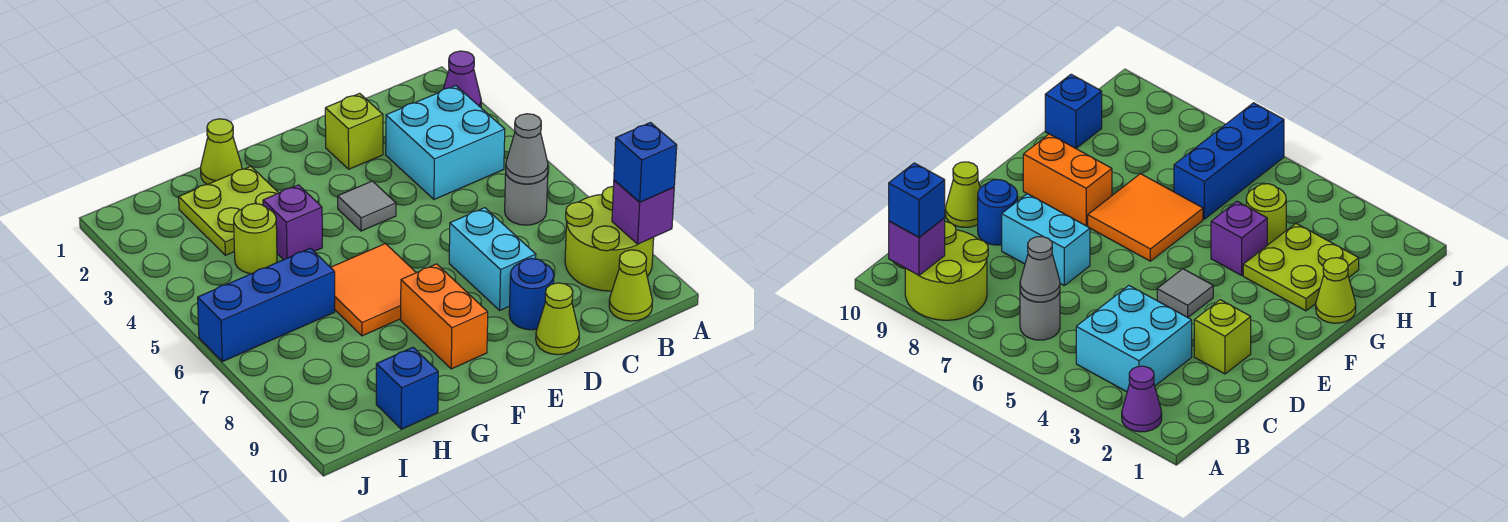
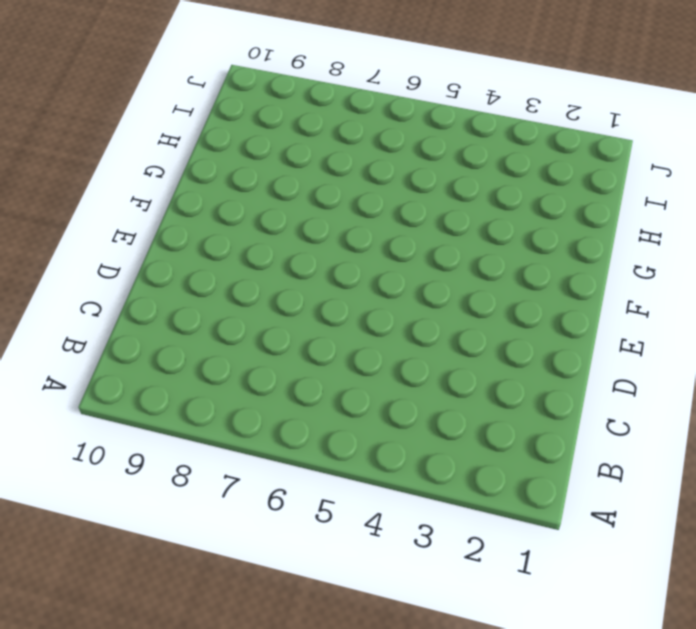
none -> purple 1x1 cone [444,51,481,107]
none -> lime 2x2 round brick [565,186,654,291]
none -> cyan 2x2 brick [386,86,505,200]

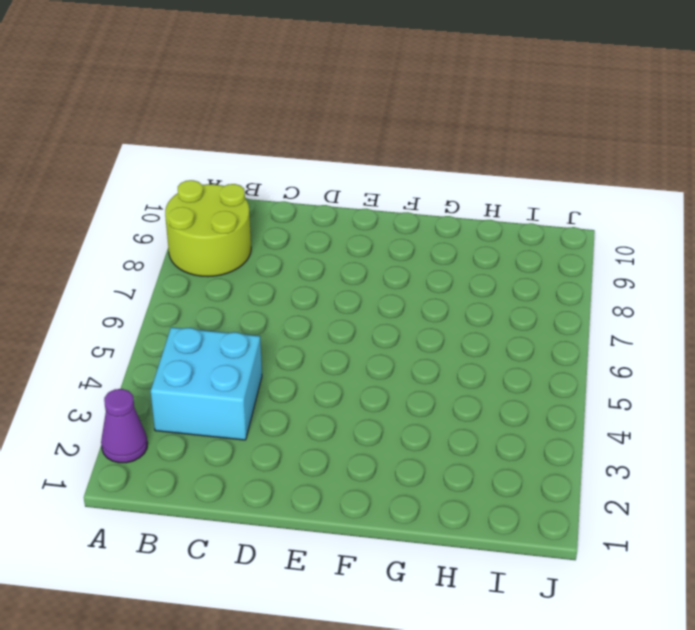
none -> grey 1x1 round brick [505,173,548,225]
none -> lime 1x1 cone [609,250,653,321]
none -> lime 1x1 brick [325,93,383,169]

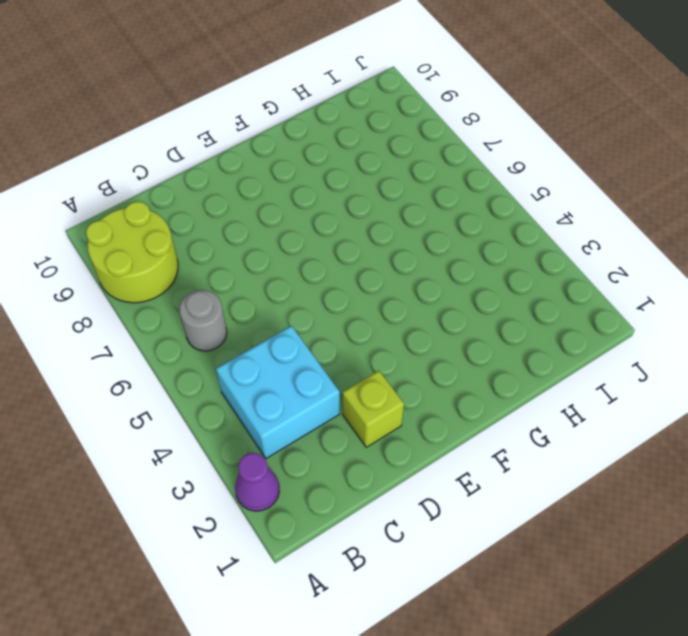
none -> lime 1x1 cone [609,250,653,321]
none -> cyan 1x2 brick [449,208,536,310]
none -> blue 1x1 round brick [509,259,554,330]

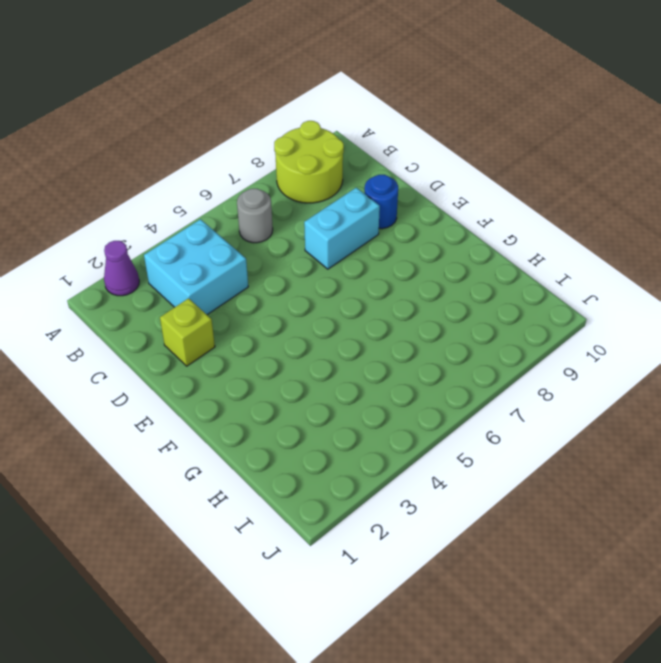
none -> lime 1x1 cone [609,250,653,321]
none -> lime 1x1 cone [536,283,579,355]
none -> grey 1x1 tile [338,181,396,231]

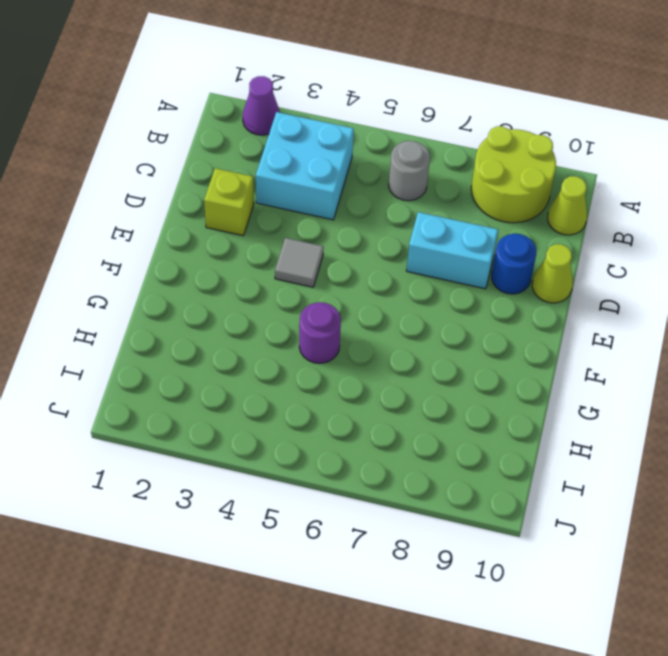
purple 1x1 round brick [299,302,341,363] -> none
none -> orange 2x2 tile [331,243,416,336]
none -> orange 1x2 brick [401,264,488,369]
none -> lime 1x1 cone [201,119,242,184]

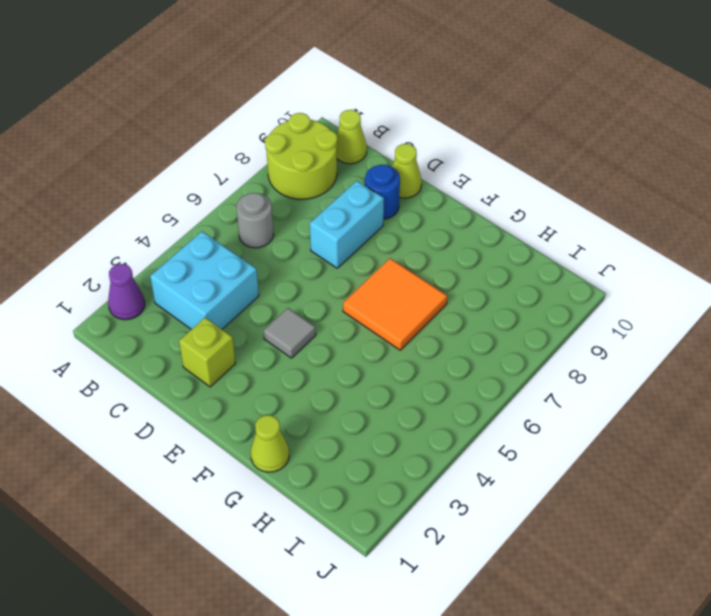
none -> orange 1x2 brick [401,264,488,369]
none -> lime 2x2 plate [179,166,278,255]
none -> purple 1x1 brick [263,185,322,260]

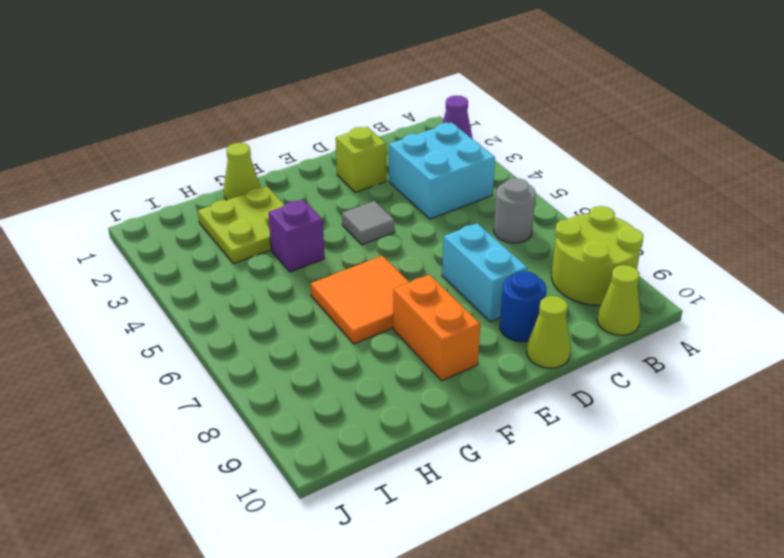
none -> lime 1x1 round brick [234,204,277,274]
none -> blue 1x3 brick [198,248,335,362]
none -> blue 1x1 brick [376,347,438,429]

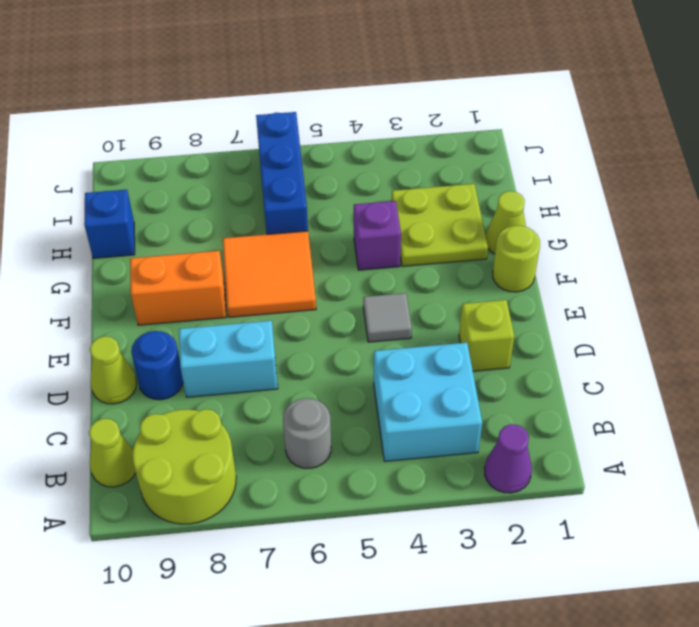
lime 1x1 round brick [493,226,540,292] -> lime 1x1 round brick moved to [234,204,277,274]
none -> purple 1x1 brick [612,180,674,244]
none -> grey 1x1 cone [506,114,548,184]
none -> blue 1x1 brick [614,123,677,202]

